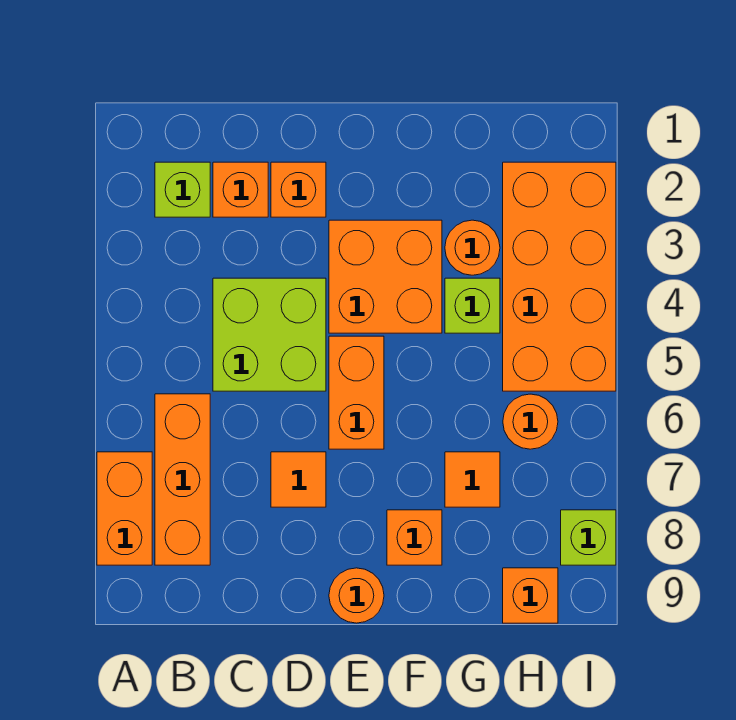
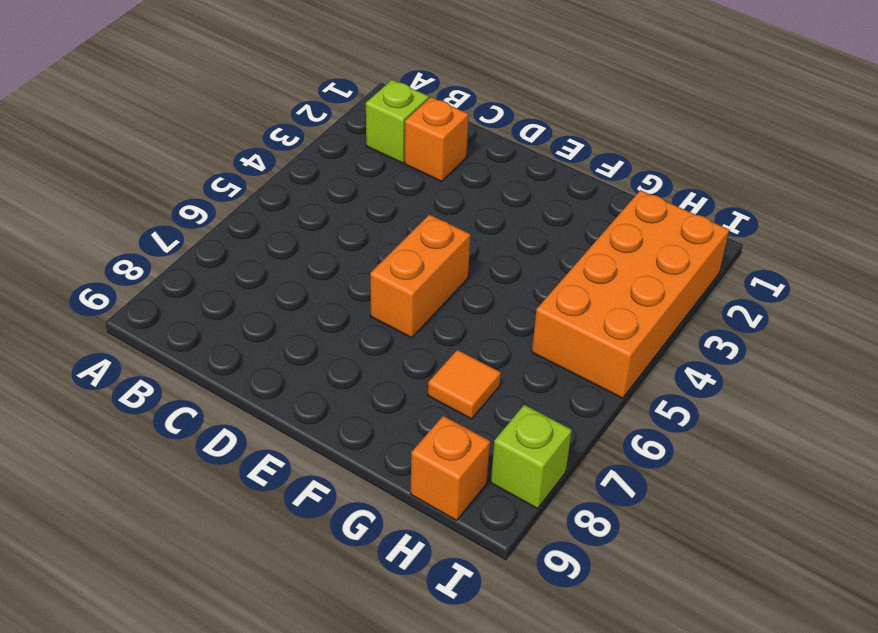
none -> orange 1x2 brick [97,452,152,565]
none -> orange 1x3 brick [155,394,210,565]
none -> lime 2x2 brick [213,278,326,391]

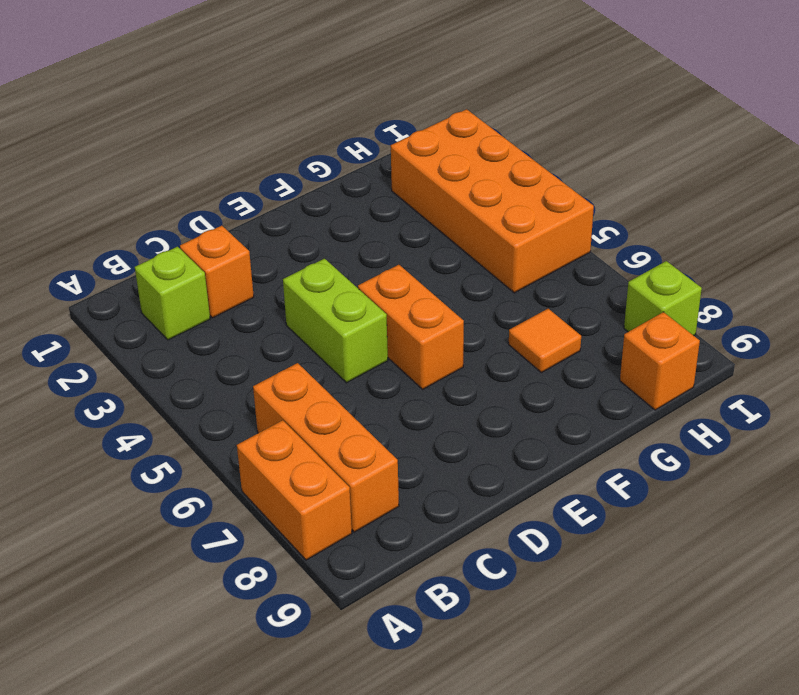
lime 1x2 brick [283,259,388,383] -> lime 2x2 brick [213,278,326,391]
none -> orange 1x1 brick [271,162,326,217]
none -> orange 1x1 tile [271,452,326,507]
none -> orange 2x2 brick [329,220,442,333]

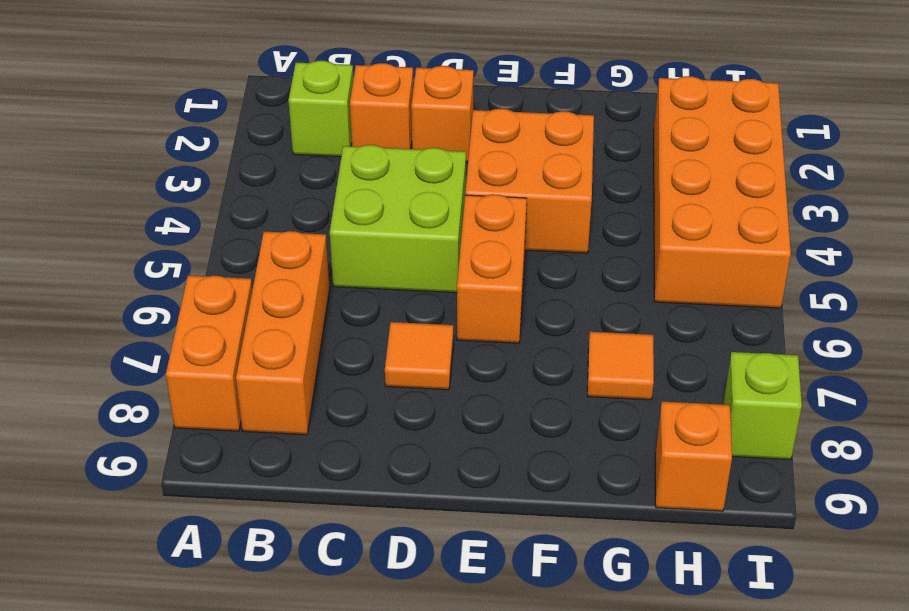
none -> orange 1x1 round brick [329,568,384,623]
none -> orange 1x1 brick [387,510,442,565]
none -> orange 1x1 round brick [445,220,500,275]

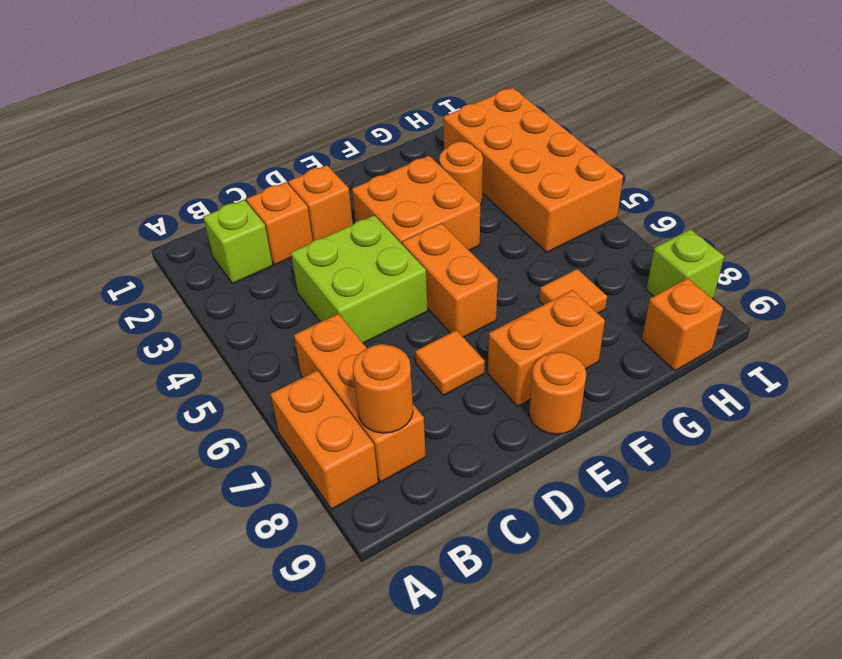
orange 1x1 round brick [353,344,413,433] -> orange 1x1 round brick moved to [503,394,558,449]
orange 1x2 brick [488,290,605,406] -> orange 1x1 brick [387,510,442,565]
none -> lime 1x1 brick [445,278,500,333]

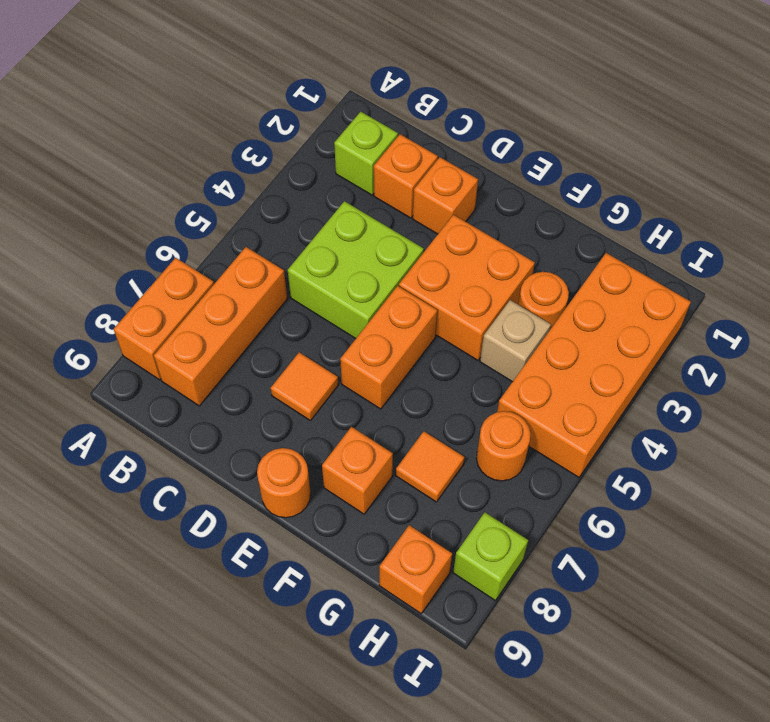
tan 1x1 brick [480,300,551,382] -> lime 1x1 brick [445,278,500,333]

